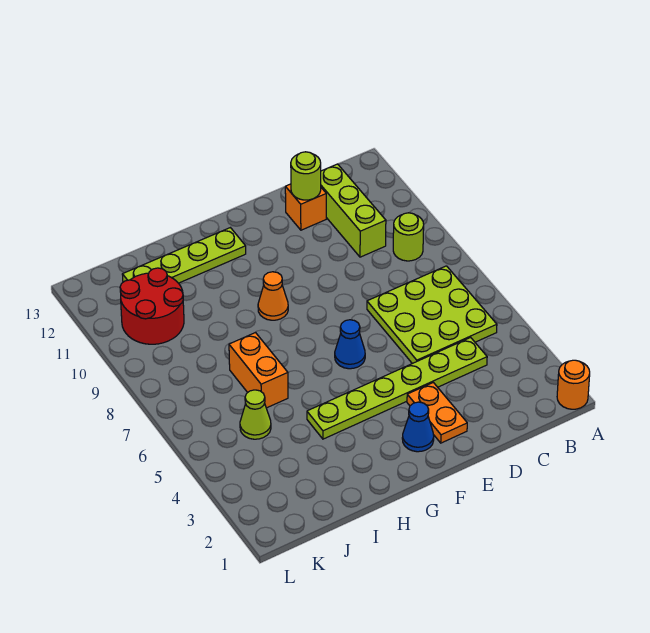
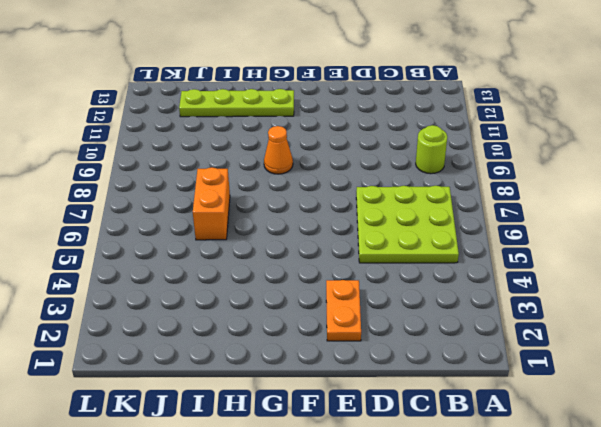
none -> orange 1x1 round brick [557,360,590,409]
none -> lime 1x6 plate [307,337,487,439]
none -> lime 1x3 brick [321,164,386,257]

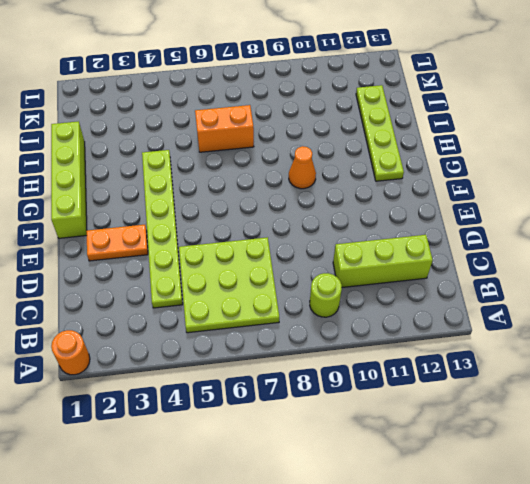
lime 1x4 brick [51,121,87,238] -> none
none -> orange 1x1 brick [285,184,326,230]
none -> blue 1x1 cone [402,402,434,452]
none -> blue 1x1 cone [335,320,365,369]

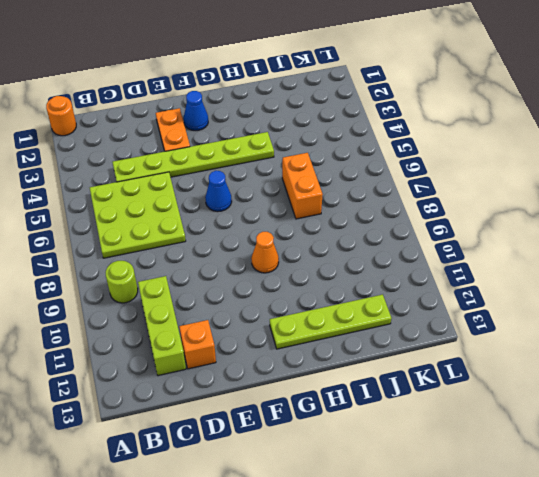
none -> lime 1x1 cone [240,390,271,439]
none -> red 2x2 round brick [120,268,184,344]
none -> lime 1x1 round brick [291,152,321,200]

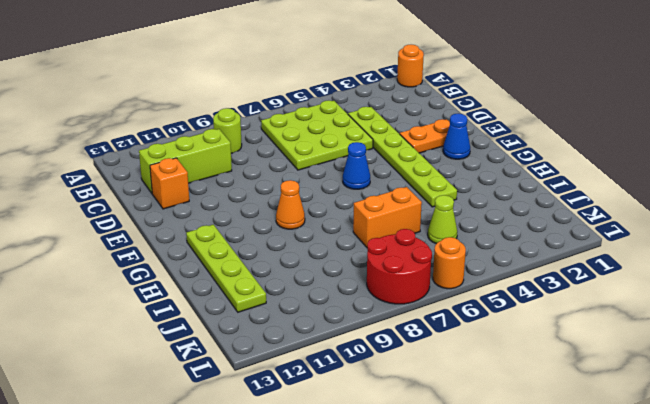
red 2x2 round brick [367,229,432,304] -> red 2x2 round brick moved to [120,268,184,344]
orange 1x1 round brick [433,237,466,289] -> none
none -> lime 1x1 round brick [291,152,321,200]

